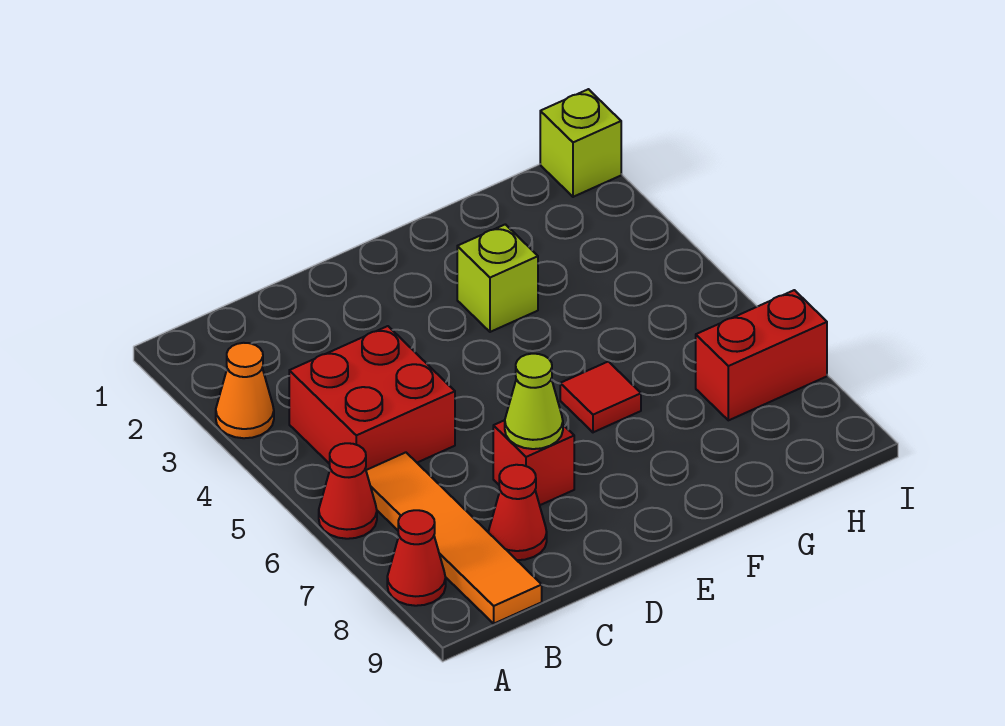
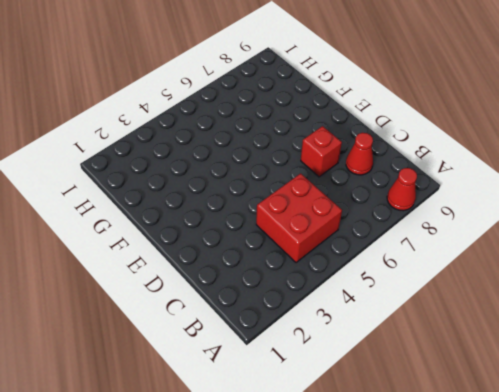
none -> orange 1x1 cone [216,343,274,438]
none -> red 1x1 cone [319,443,377,539]
none -> orange 1x4 tile [366,452,542,624]

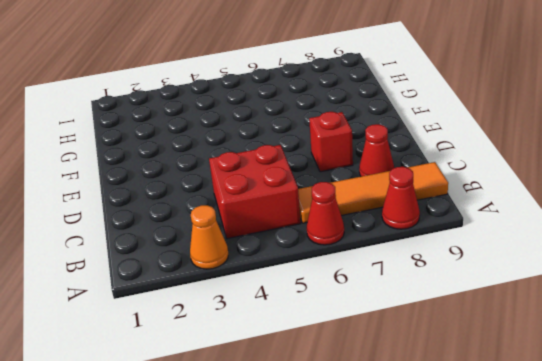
none -> lime 1x1 brick [457,224,538,332]
none -> red 1x1 tile [560,361,641,432]
none -> red 1x2 brick [696,290,827,420]

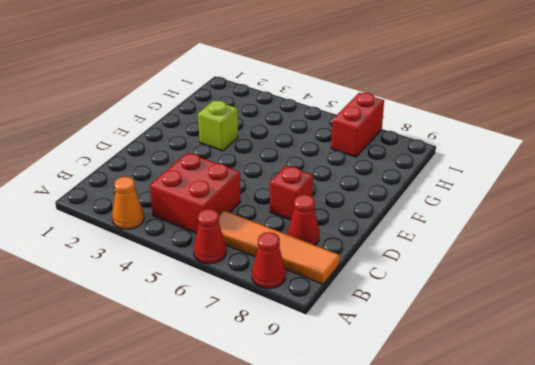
none -> red 1x1 tile [560,361,641,432]
none -> lime 1x1 brick [540,89,621,197]
none -> lime 1x1 cone [505,354,563,449]

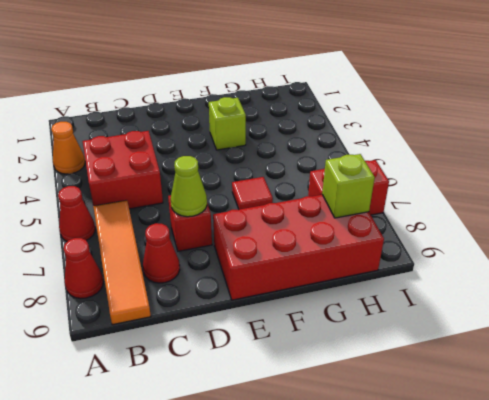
red 2x4 brick [213,195,384,300] -> none
lime 1x1 brick [322,154,375,218] -> lime 1x1 brick moved to [540,89,621,197]

